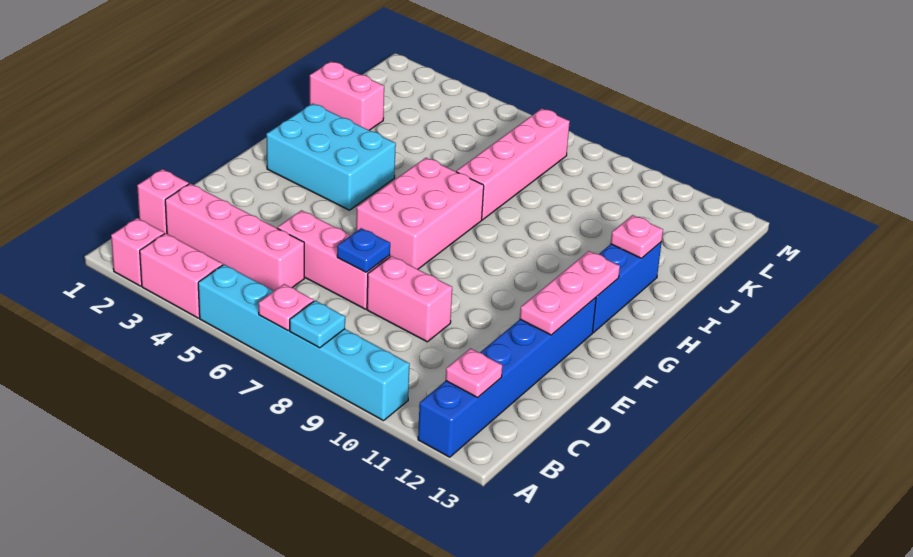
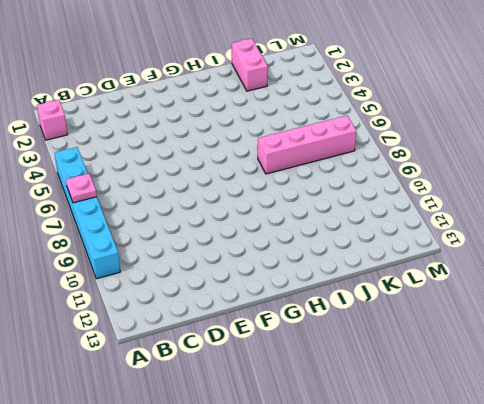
none -> pink 1x2 brick [140,233,223,318]
none -> blue 1x6 brick [418,298,596,457]
none -> pink 1x1 brick [137,169,189,234]

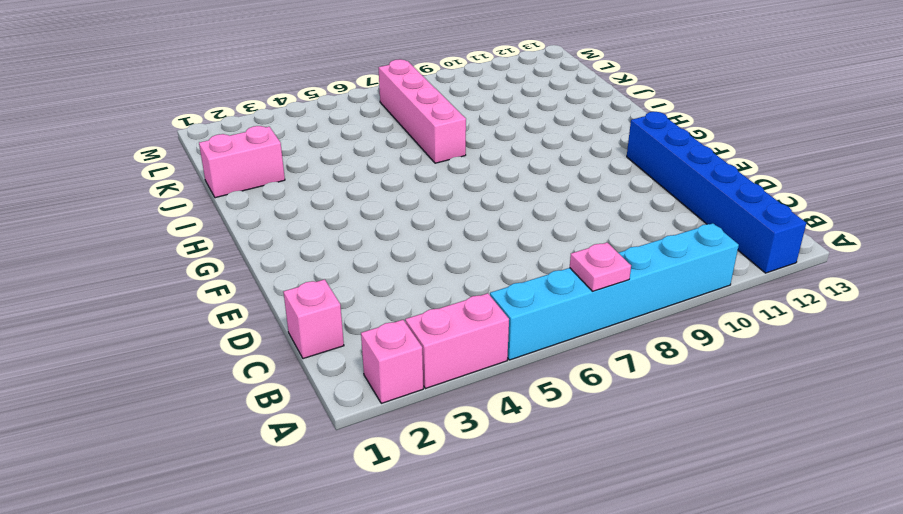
none -> pink 1x4 brick [165,184,304,291]
none -> pink 1x3 brick [277,210,390,309]
none -> pink 1x2 brick [367,256,452,342]

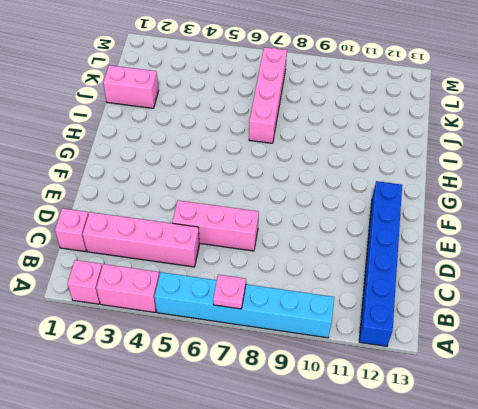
none -> pink 1x2 brick [367,256,452,342]
none -> pink 2x3 brick [356,158,484,269]
none -> cyan 2x3 brick [266,104,396,210]

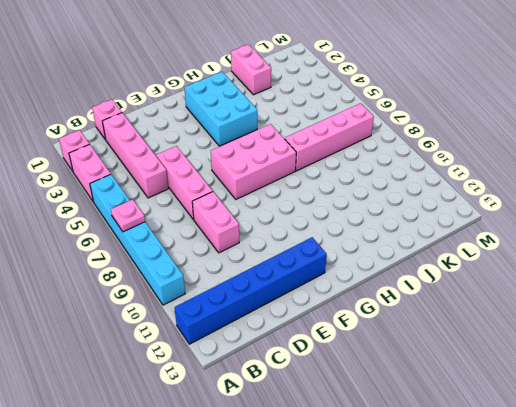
none -> blue 1x3 brick [593,242,662,333]
none -> cyan 1x1 plate [290,301,345,348]
none -> pink 1x1 plate [446,348,502,397]

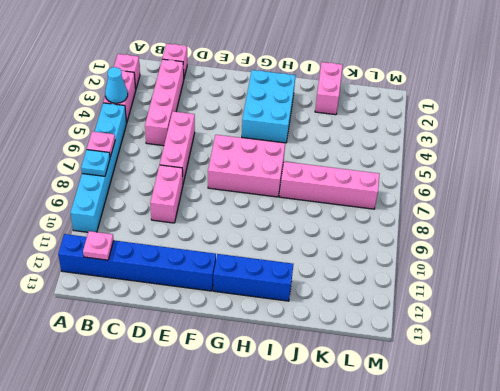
cyan 1x1 cone [105,67,128,103] -> none
none -> blue 1x1 plate [337,228,390,272]
none -> pink 1x3 plate [520,251,620,335]
none -> pink 1x1 plate [611,215,663,258]

